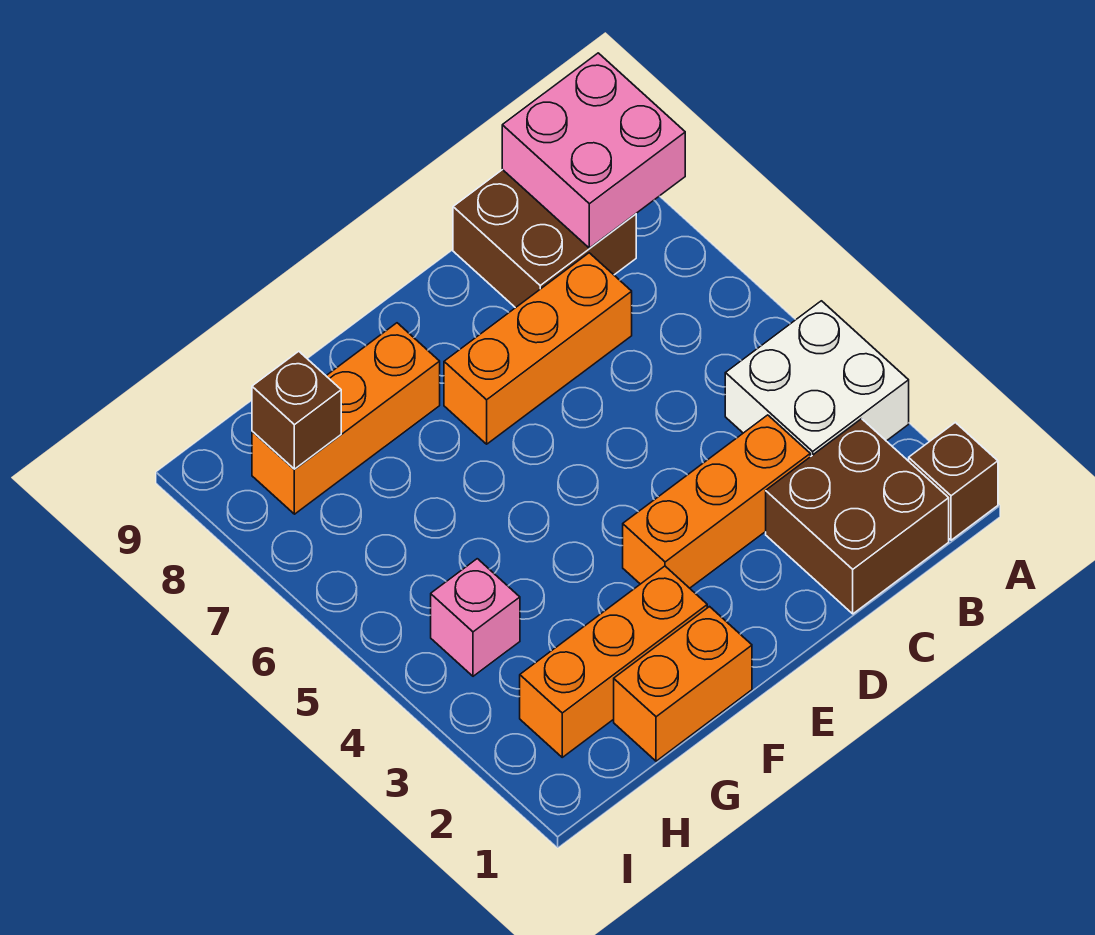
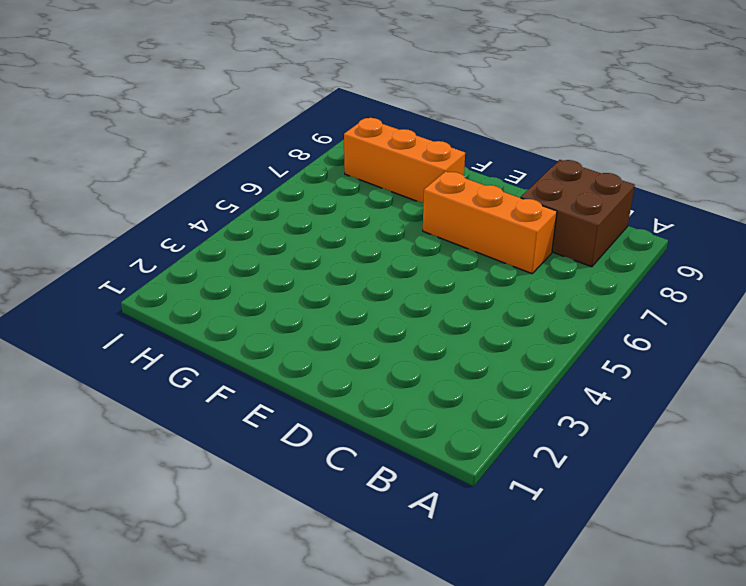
none -> brown 1x1 brick [909,422,998,540]
none -> white 2x2 brick [725,301,909,457]
none -> brown 2x2 brick [766,419,949,614]

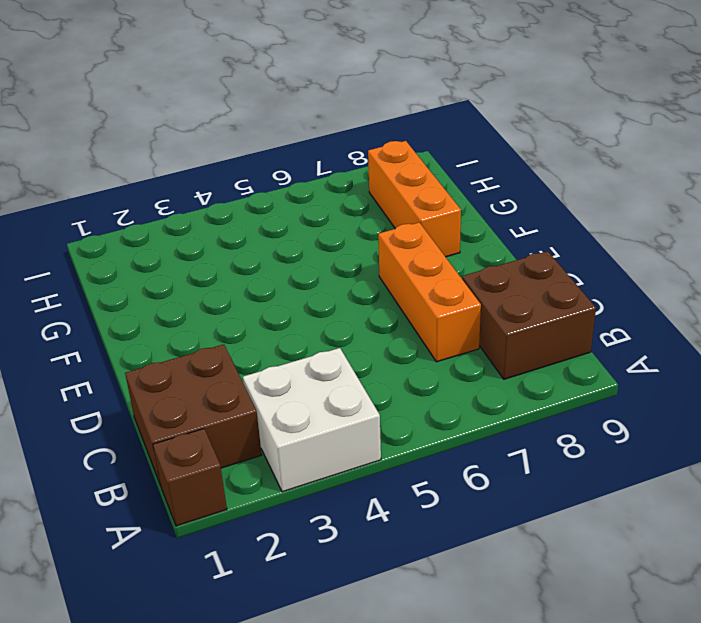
none -> orange 1x3 brick [623,415,810,588]
none -> orange 1x2 brick [614,607,752,761]
none -> orange 1x3 brick [520,566,707,757]

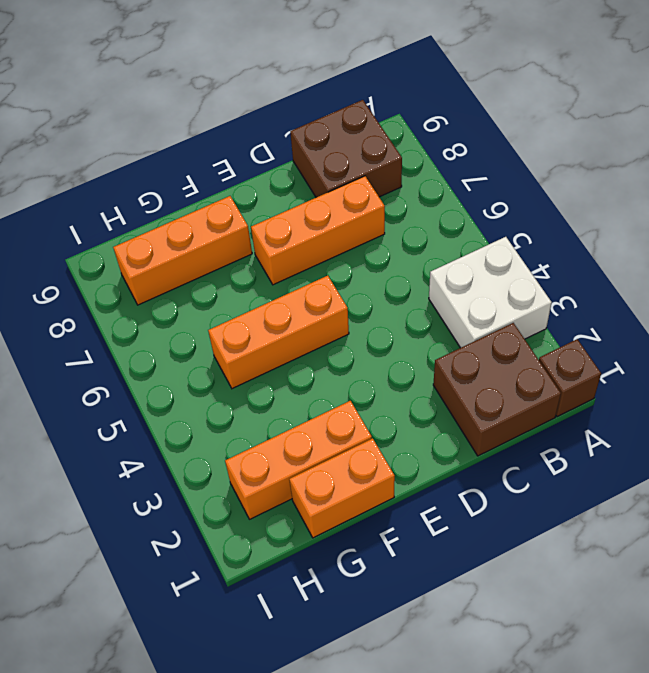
orange 1x3 brick [208,275,349,389] -> orange 1x3 brick moved to [623,415,810,588]
none -> pink 1x1 brick [431,559,520,676]
none -> pink 2x2 brick [502,53,685,248]
none -> brown 1x1 brick [252,351,341,469]

